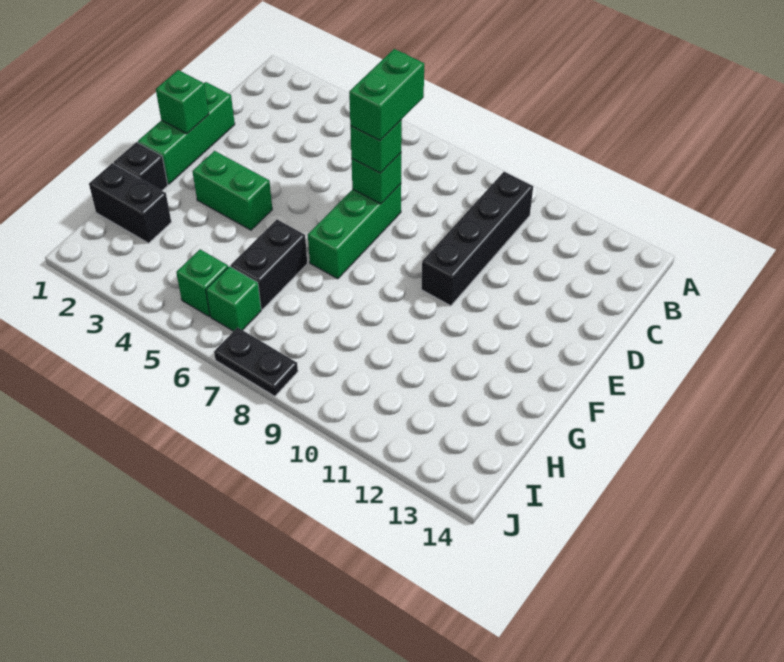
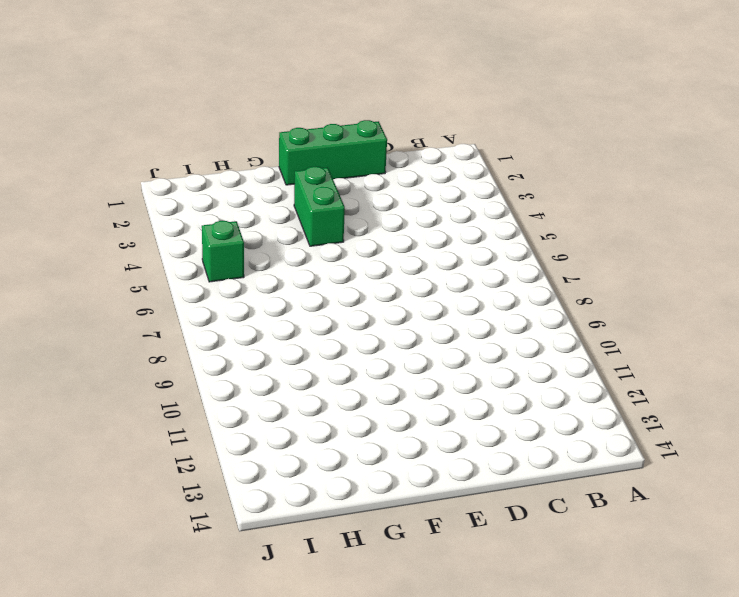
none -> black 1x4 brick [421,172,533,306]
none -> green 1x3 brick [308,184,401,279]
none -> black 1x1 brick [114,142,168,191]

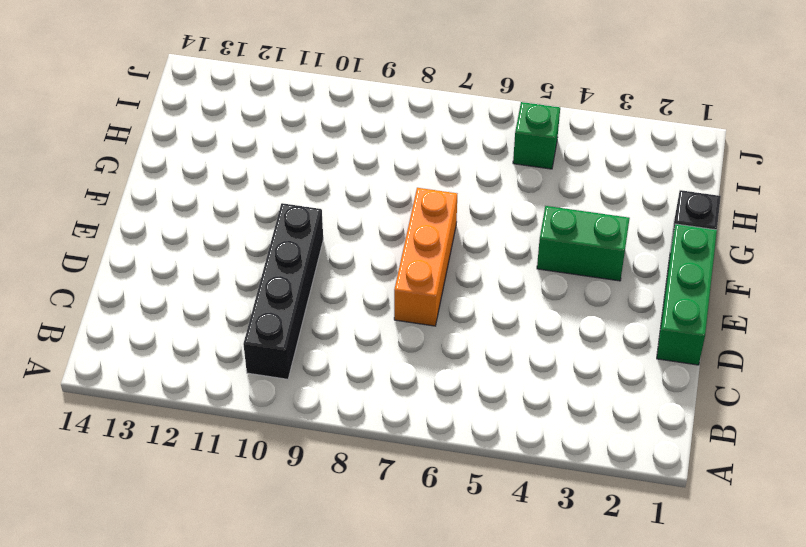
orange 1x3 brick [394,188,457,326] -> green 1x3 brick [308,184,401,279]
none -> black 1x2 brick [231,220,307,309]
none -> black 1x2 brick [89,163,171,243]
none -> green 1x1 brick [206,266,261,331]

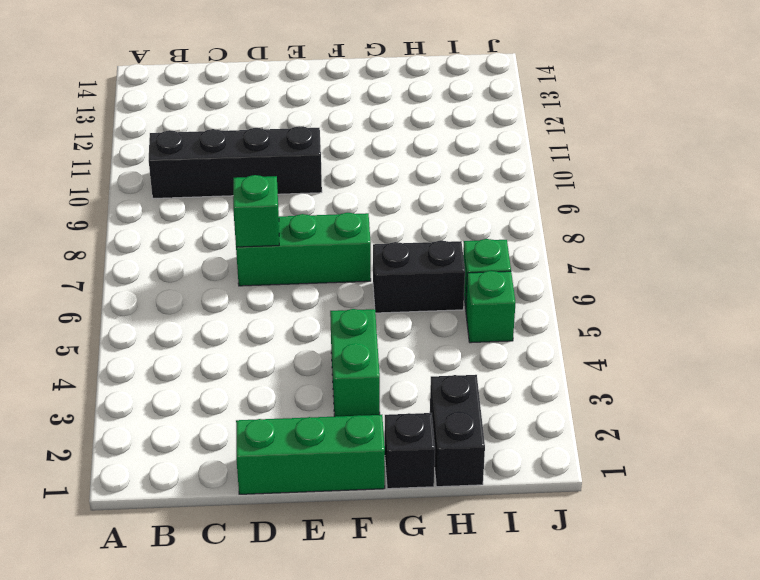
none -> black 1x2 plate [214,327,298,396]
none -> green 1x1 brick [156,70,209,134]
none -> green 1x1 brick [350,120,402,173]

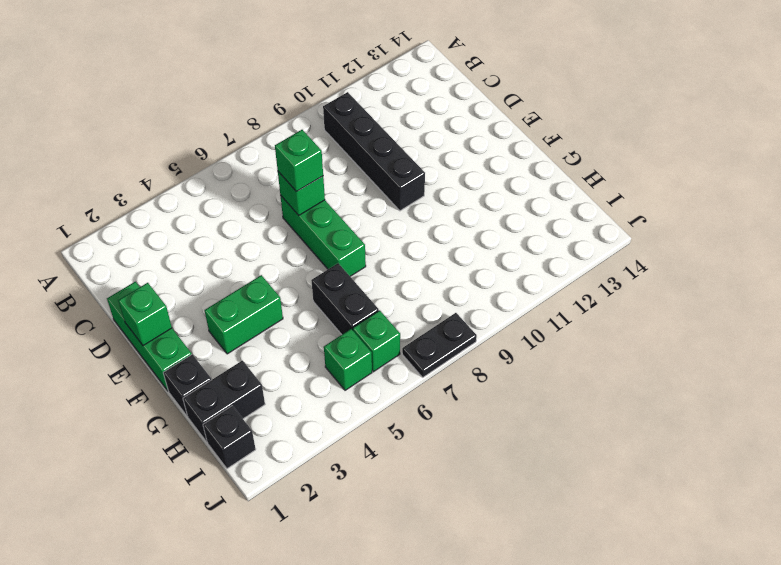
black 1x1 brick [203,406,256,469] -> none
none -> green 1x2 brick [349,49,424,140]

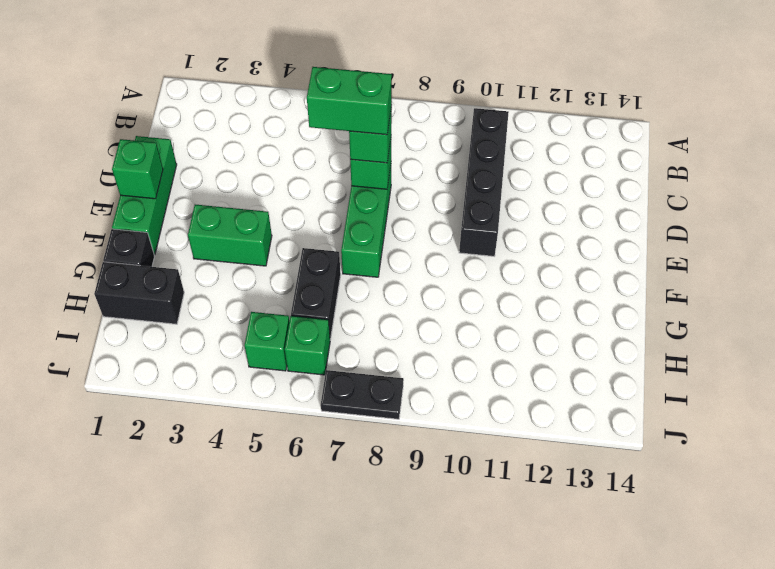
green 1x2 brick [307,67,392,135] -> green 1x2 brick turned to [349,49,424,140]

